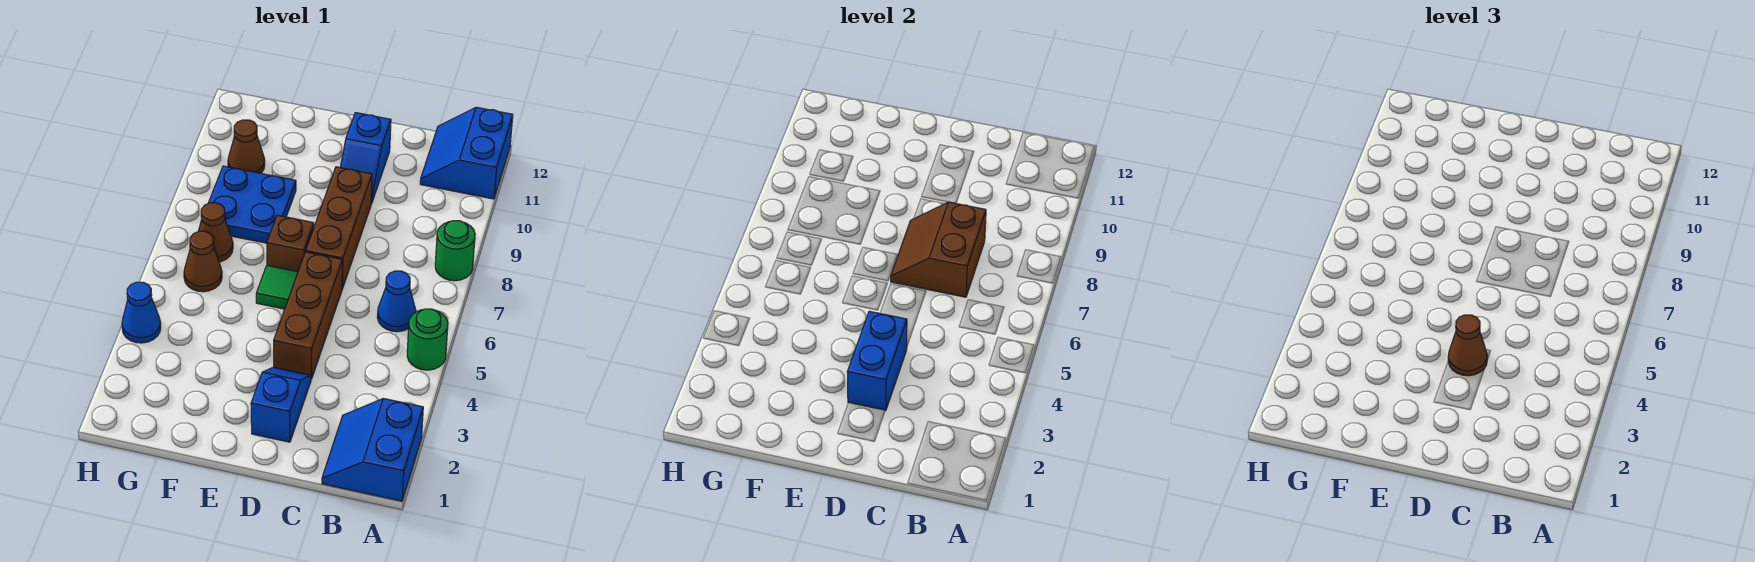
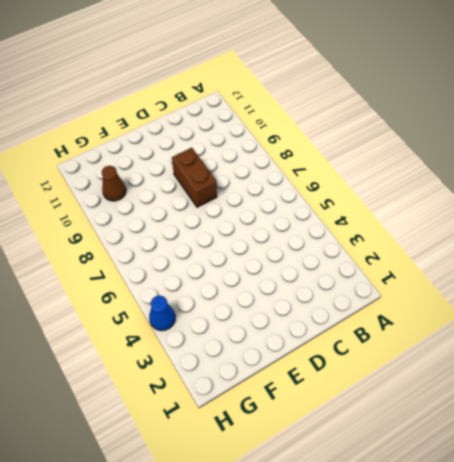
brown 1x2 brick [172,148,217,207] -> brown 1x3 brick [306,167,372,289]
none -> blue 2x2 slope [322,399,423,501]
none -> green 1x1 round brick [407,309,448,370]
none -> green 1x1 round brick [435,221,475,281]

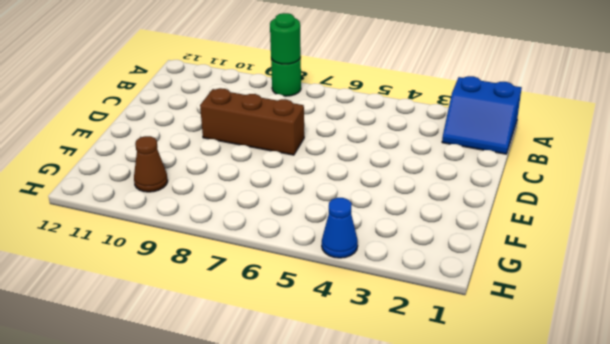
green 1x1 round brick [270,13,301,64] -> green 1x1 round brick moved to [407,309,448,370]
none -> blue 2x2 slope [420,107,513,199]
none -> blue 1x1 cone [377,271,416,332]
none -> blue 1x2 slope [251,367,311,442]

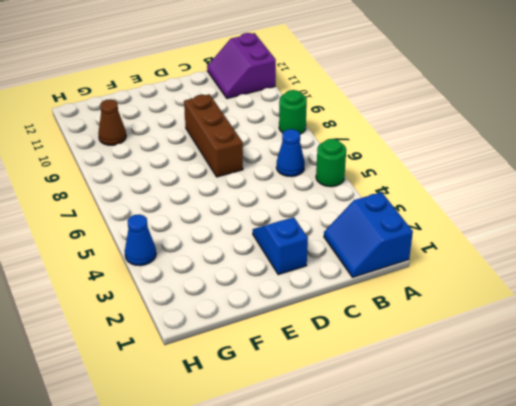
purple 2x2 slope [207,33,276,99] -> blue 2x2 slope [420,107,513,199]
none -> brown 1x3 brick [274,252,343,379]
none -> blue 1x2 slope [340,113,391,204]
none -> green 1x1 tile [256,266,298,309]

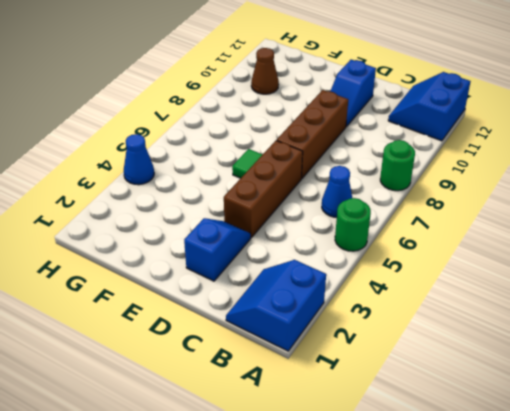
none -> brown 1x1 brick [267,215,314,272]
none -> blue 2x2 plate [209,166,296,243]
none -> brown 1x1 cone [184,231,222,292]

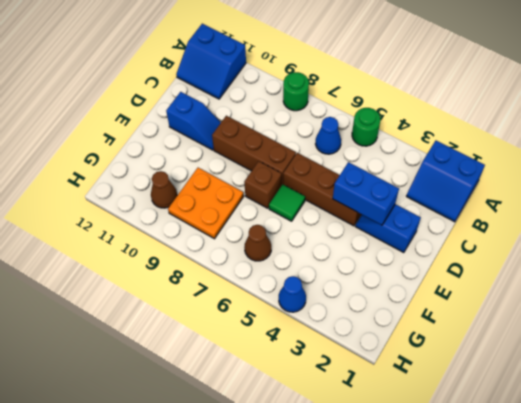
orange 2x2 plate [168,168,244,239] -> blue 2x2 plate [209,166,296,243]
none -> brown 1x1 cone [199,203,233,262]
none -> brown 2x2 slope [891,202,986,297]
none -> brown 1x1 cone [1448,315,1487,376]

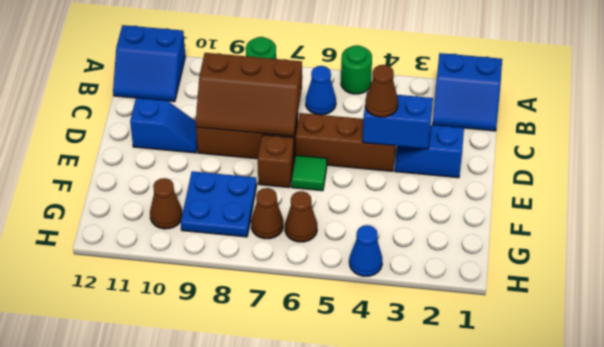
brown 2x3 slope [196,53,302,136] -> brown 2x2 slope [891,202,986,297]

